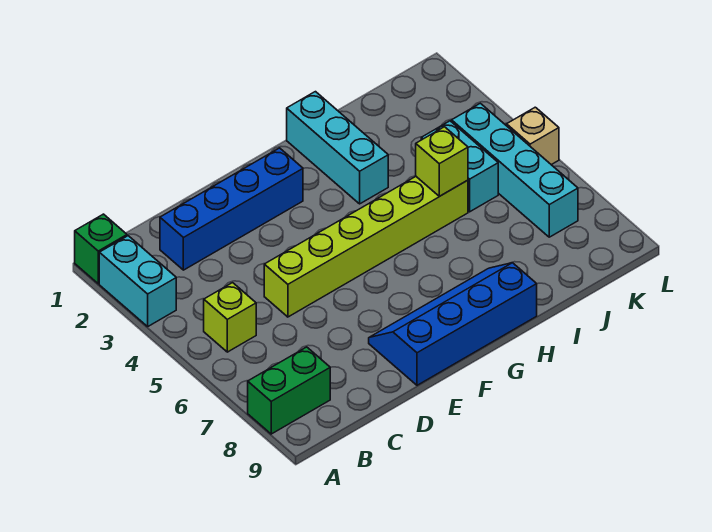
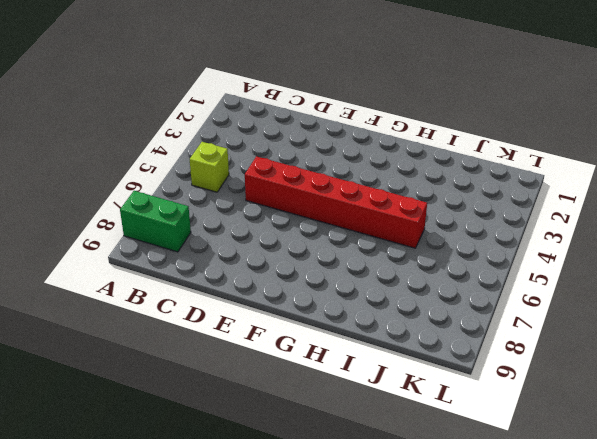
red 1x6 brick [245,156,427,248] -> lime 1x6 brick [264,177,468,317]
none -> green 1x1 brick [75,214,127,284]
none -> cyan 1x2 brick [99,236,176,326]
none -> blue 1x4 brick [160,148,303,270]

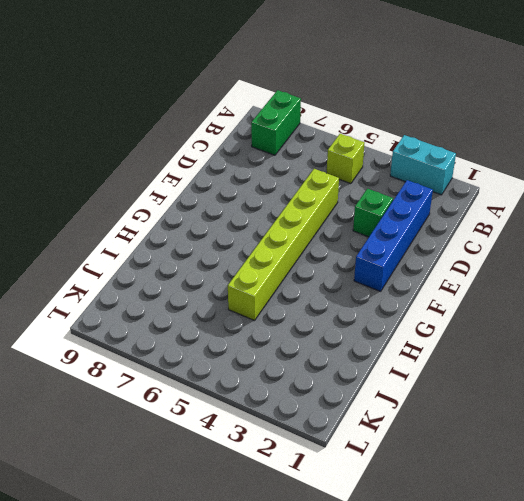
green 1x1 brick [353,189,393,237] -> green 1x1 brick moved to [75,214,127,284]
none -> blue 2x4 slope [369,263,537,385]
none -> cyan 1x3 brick [287,92,388,204]
none -> cyan 1x2 brick [421,121,498,212]

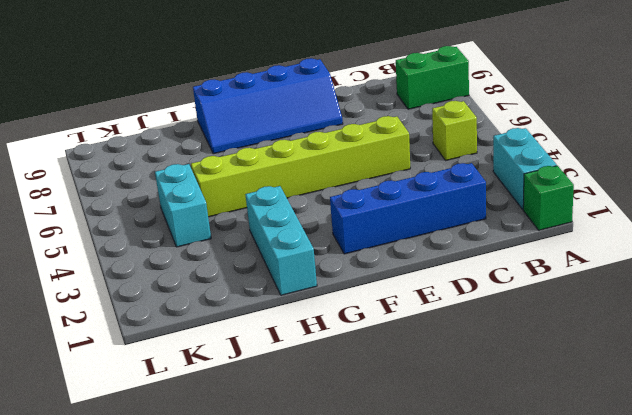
none -> cyan 1x4 brick [452,103,578,237]
none -> tan 1x1 brick [507,107,559,165]
none -> lime 1x1 brick [416,127,468,196]

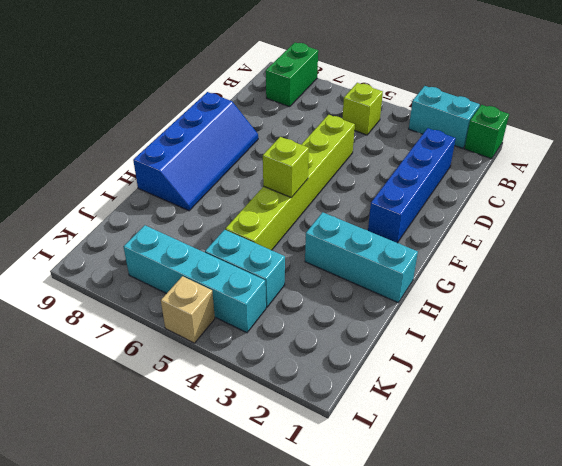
lime 1x1 brick [263,137,309,198] -> lime 1x1 brick moved to [416,127,468,196]

